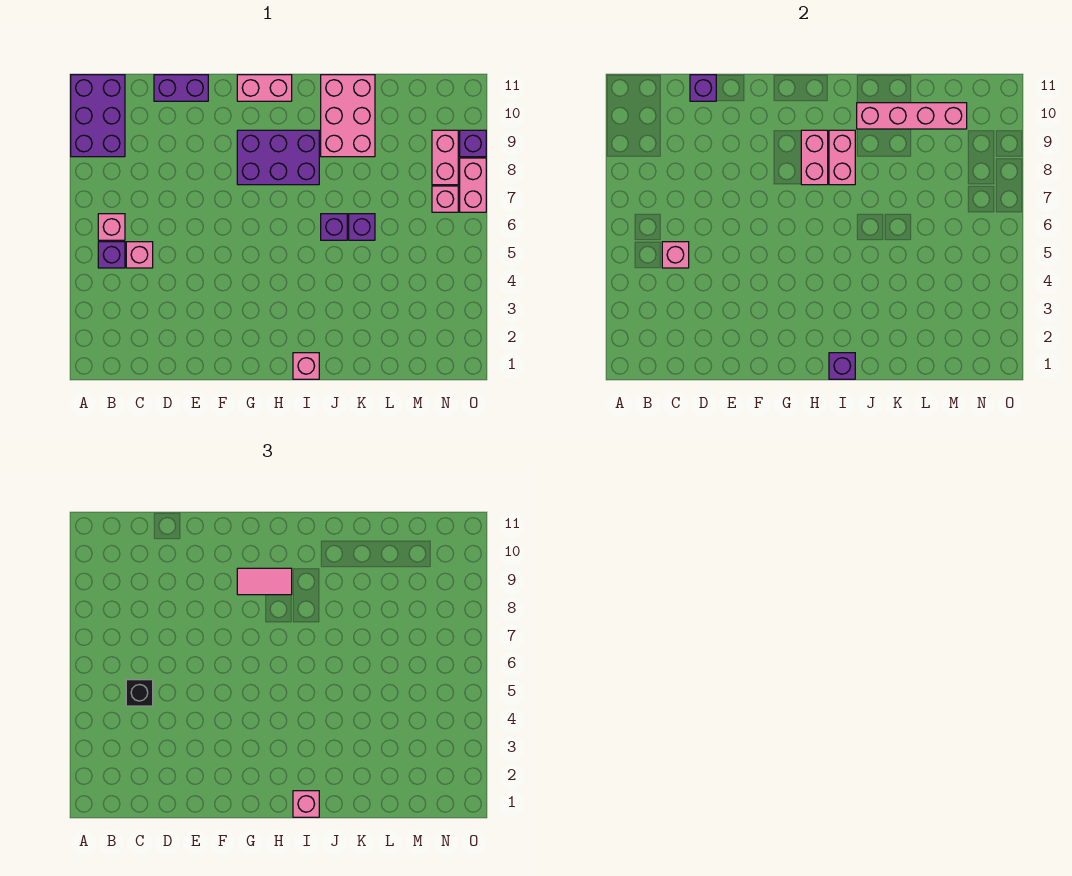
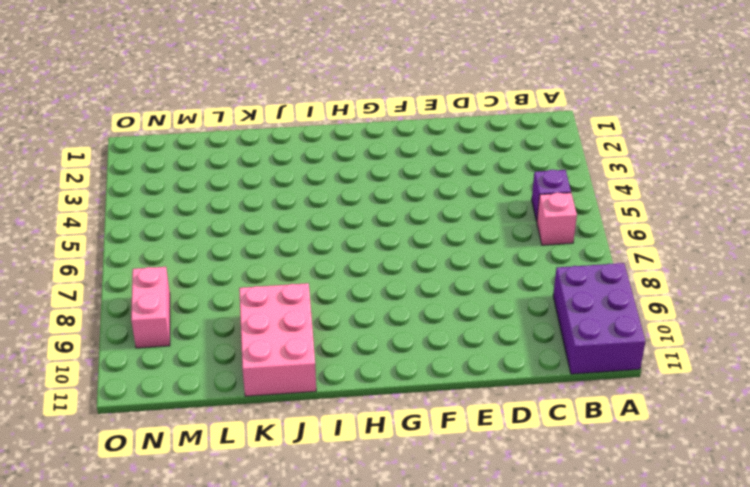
none -> pink 1x1 brick [126,242,153,268]
none -> purple 1x2 brick [154,75,208,101]
none -> purple 2x3 brick [237,130,319,185]

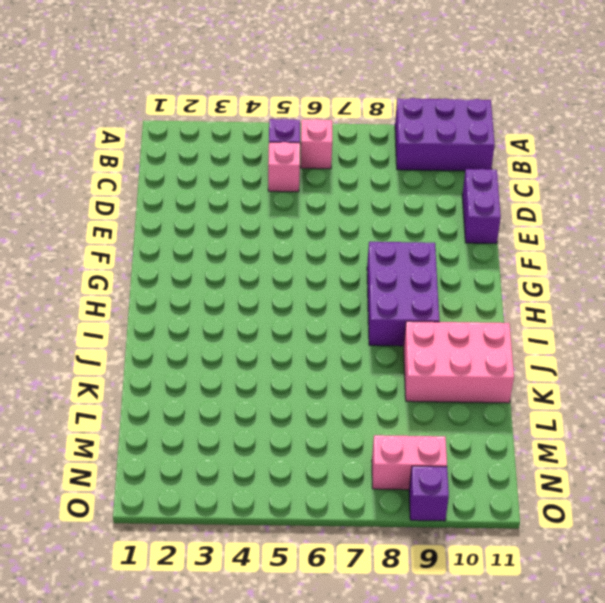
none -> pink 1x2 brick [237,75,292,101]
none -> pink 1x1 brick [293,353,319,379]
none -> purple 1x1 brick [321,214,347,240]

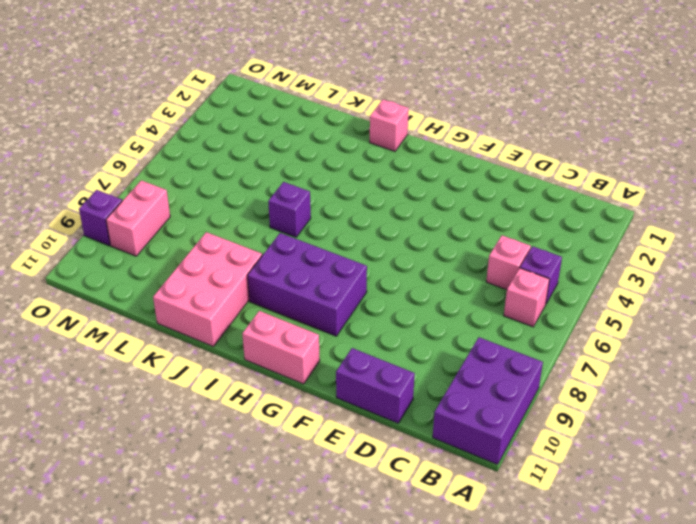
none -> purple 1x1 brick [349,214,375,240]
none -> pink 1x1 brick [432,186,458,212]
none -> pink 1x2 brick [460,158,486,212]

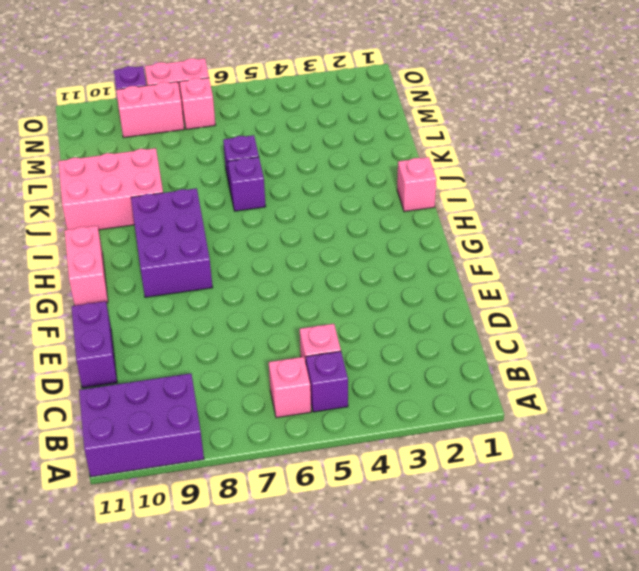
none -> pink 1x1 brick [662,242,689,268]
none -> purple 1x1 brick [690,75,716,101]
none -> pink 1x2 brick [801,130,828,185]

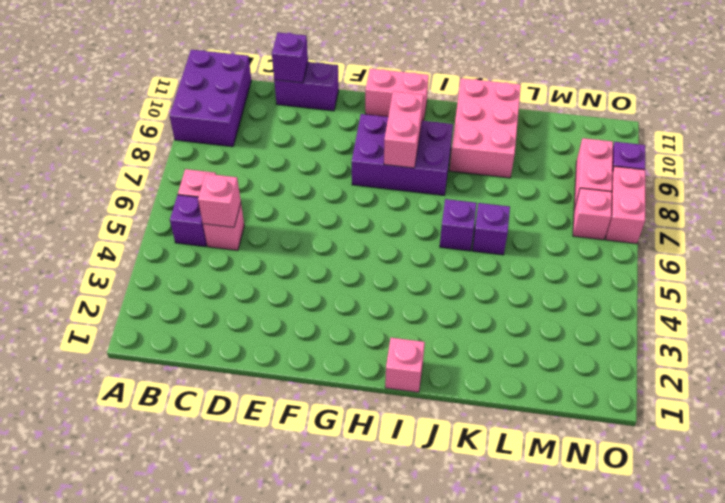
none -> purple 1x1 brick [829,353,855,379]
none -> pink 1x2 brick [829,130,855,185]
none -> pink 1x4 brick [857,103,967,129]

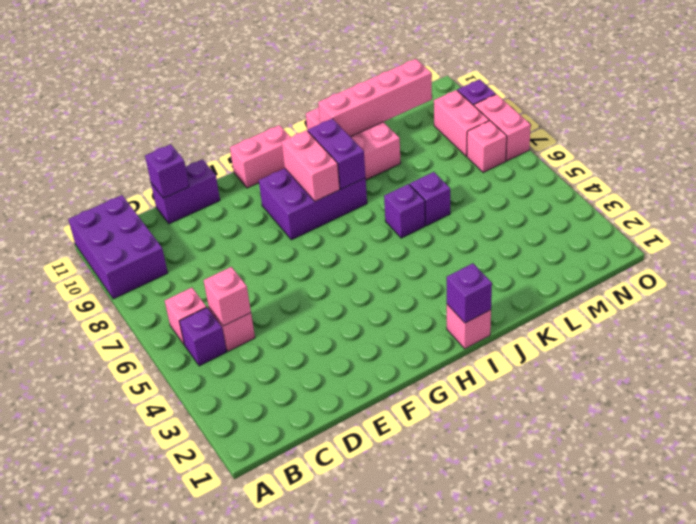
purple 1x2 brick [308,119,366,189] -> pink 1x2 brick [829,130,855,185]
none -> black 1x1 brick [126,680,153,706]
none -> pink 1x2 tile [237,568,292,595]
none -> pink 1x1 brick [293,791,319,817]

